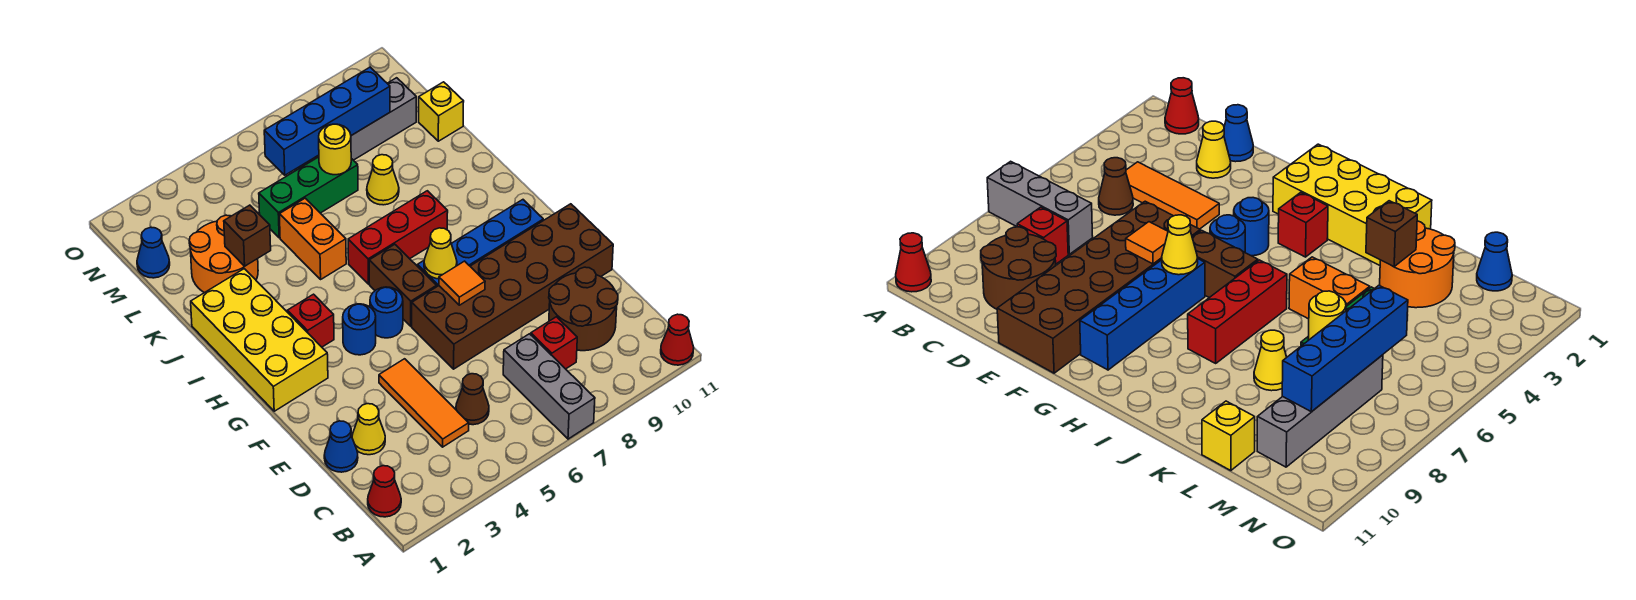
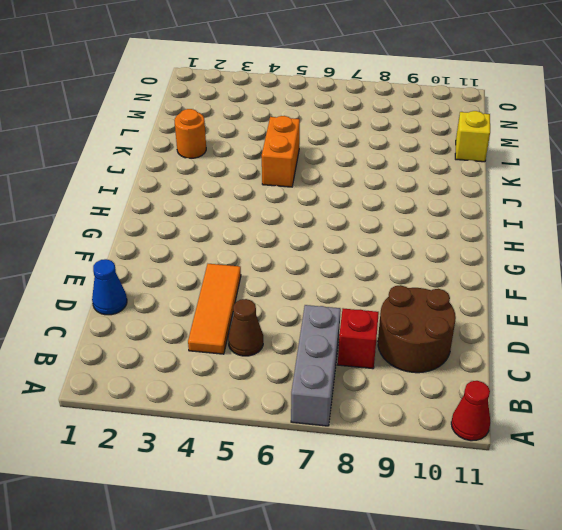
orange 1x1 round brick [175,109,206,158] -> orange 2x2 round brick [189,215,258,293]
none -> red 1x1 cone [368,466,401,517]
none -> yellow 1x1 cone [352,404,385,455]
none -> brown 2x6 brick [412,204,613,369]

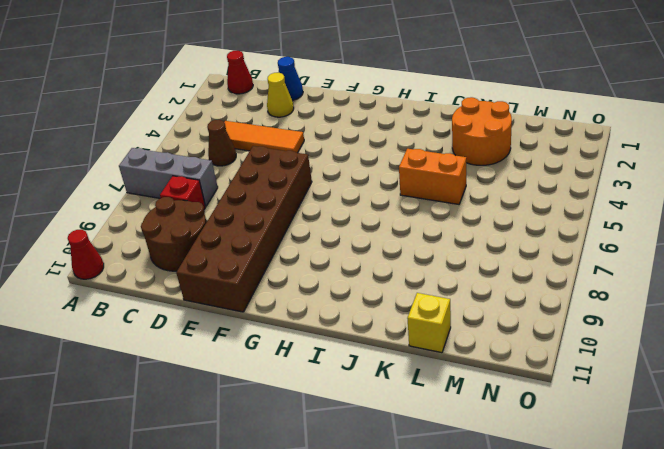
none -> yellow 2x4 brick [191,269,328,411]
none -> blue 1x1 round brick [343,304,376,355]
none -> blue 1x1 round brick [370,287,403,338]

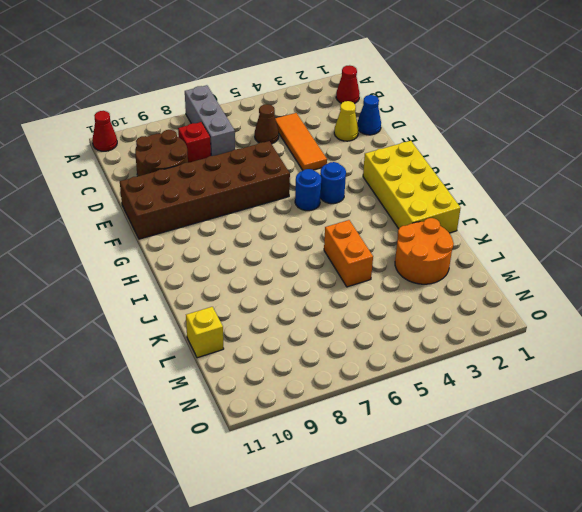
none -> brown 1x2 brick [369,244,437,326]
none -> blue 1x4 brick [417,200,543,286]
none -> red 1x1 brick [287,294,334,347]

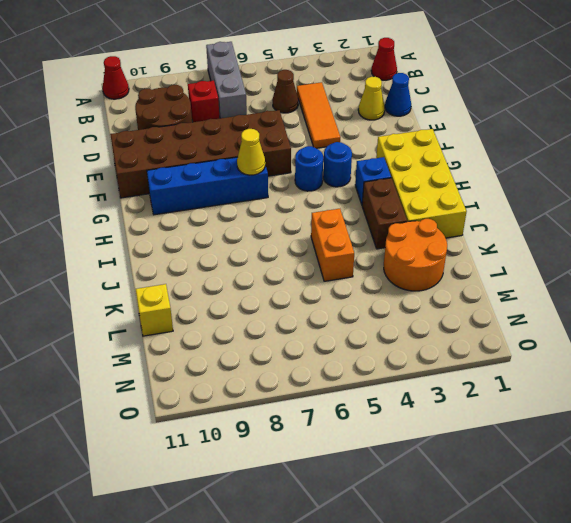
blue 1x1 brick [355,157,391,204] -> red 1x1 brick [287,294,334,347]
brown 1x2 brick [362,178,407,249] -> brown 1x2 brick moved to [369,244,437,326]
none -> red 1x3 brick [348,191,448,284]
none -> yellow 1x1 cone [367,155,399,205]
none -> green 1x3 brick [259,157,358,238]

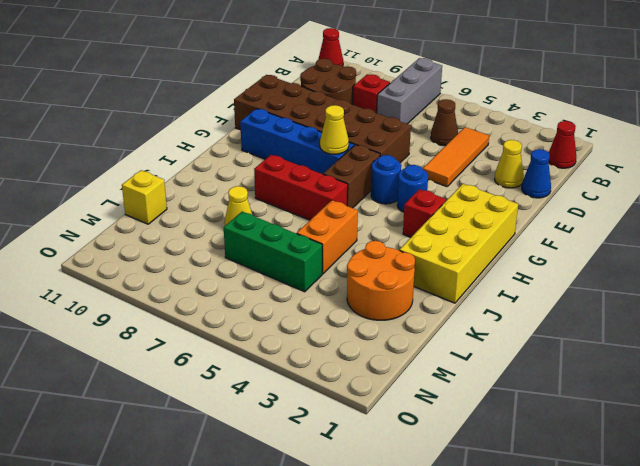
none -> blue 1x1 cone [137,227,170,278]
none -> grey 1x4 brick [296,78,416,170]
none -> orange 1x1 tile [439,261,485,305]

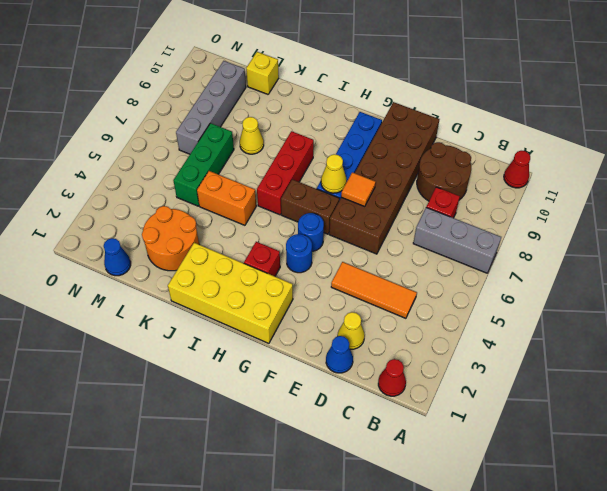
none -> brown 1x1 cone [456,374,489,425]
none -> brown 1x1 brick [224,205,271,266]
none -> yellow 1x1 round brick [319,124,351,175]

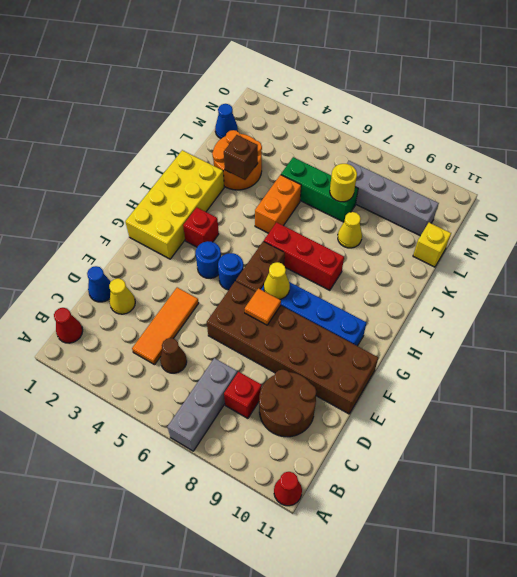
none -> blue 1x4 brick [264,67,390,175]

